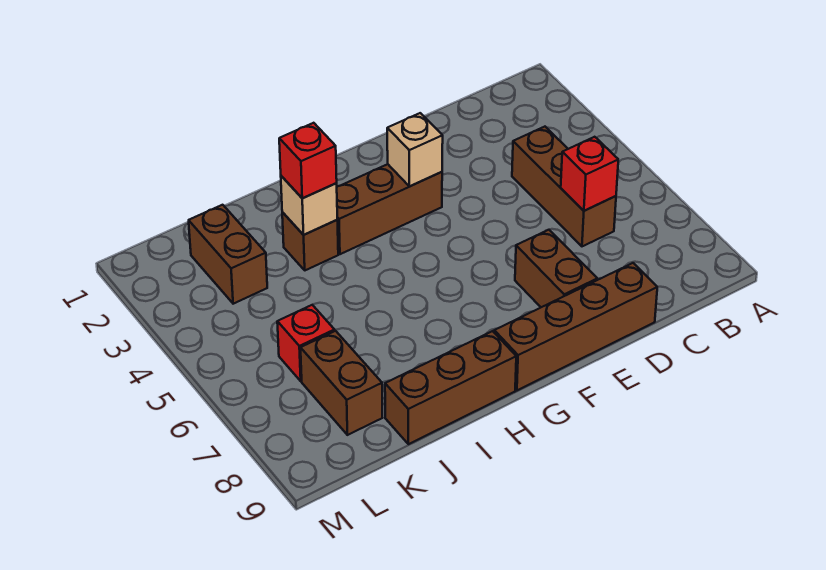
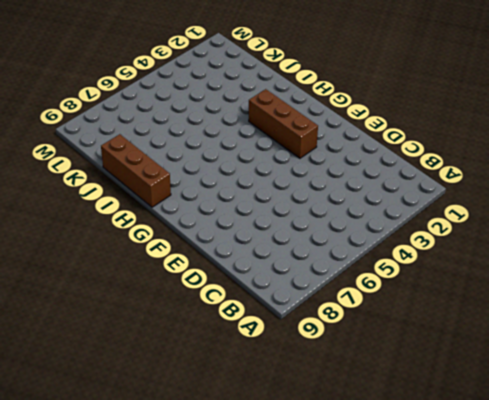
none -> brown 1x3 brick [512,127,616,246]
none -> brown 1x4 brick [494,263,657,390]
none -> brown 1x2 brick [515,230,597,307]

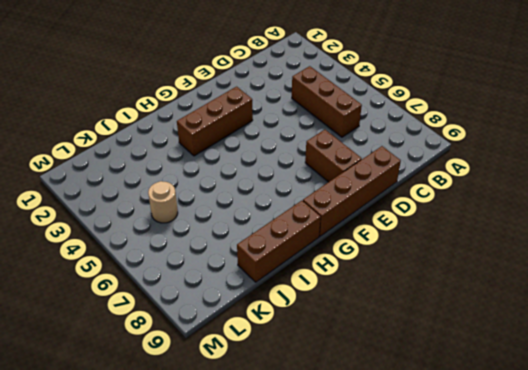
tan 1x1 round brick [148,181,178,223] -> none
none -> brown 1x1 brick [282,212,338,270]
none -> brown 1x2 brick [189,205,267,304]
none -> red 1x1 brick [277,305,335,381]

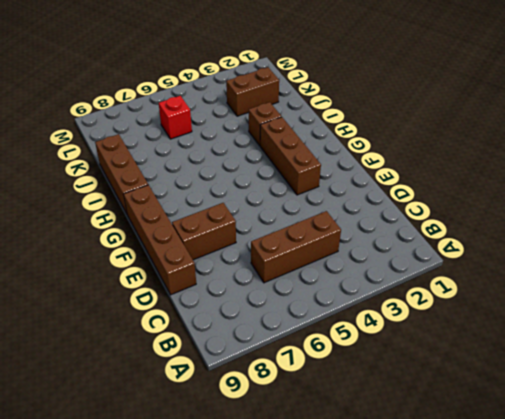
none -> brown 1x2 brick [301,331,382,435]
none -> red 1x1 brick [561,137,618,211]
none -> tan 1x1 brick [387,113,443,186]

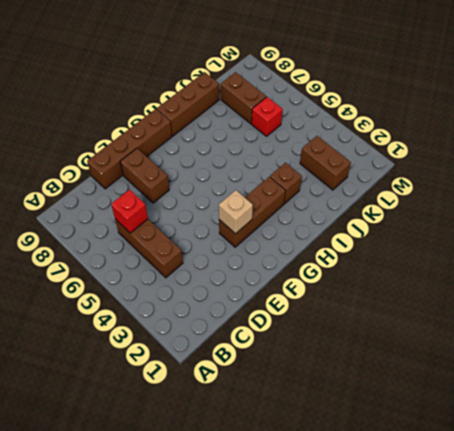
none -> tan 1x1 brick [281,176,337,235]
none -> red 1x1 brick [279,123,337,198]

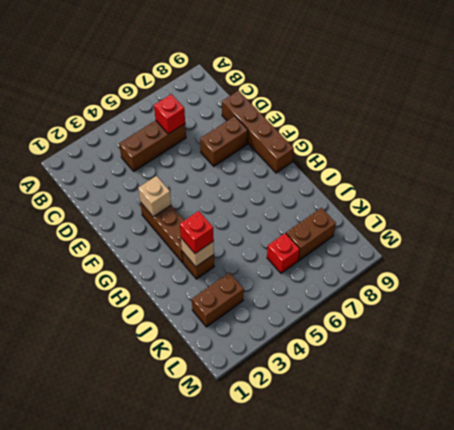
none -> brown 1x3 brick [385,331,516,444]

